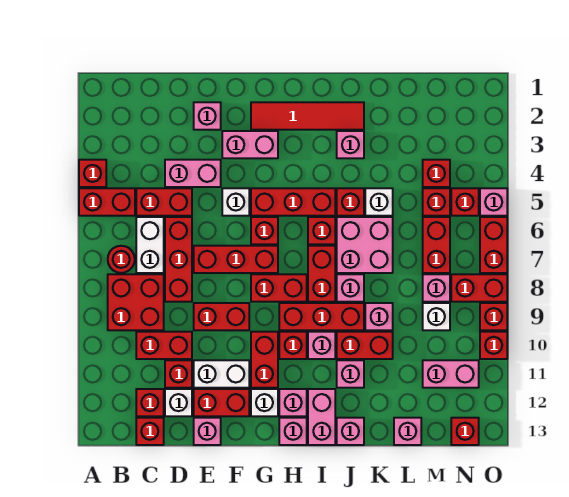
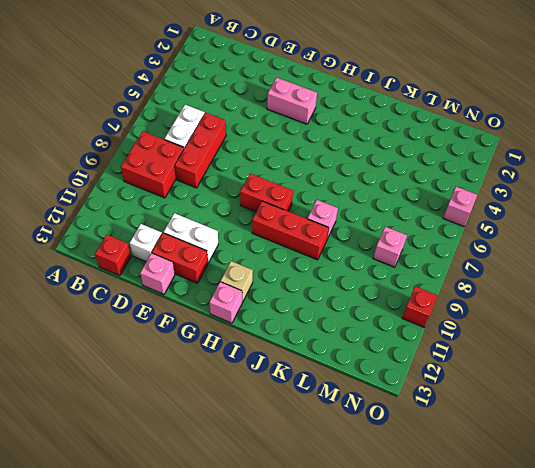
tan 1x1 brick [221,261,253,302] -> pink 1x1 brick [279,389,307,416]
none -> red 1x1 brick [79,160,106,187]
none -> red 1x2 brick [79,188,135,216]
none -> red 1x1 round brick [108,246,135,273]
none -> red 1x2 brick [136,188,192,216]

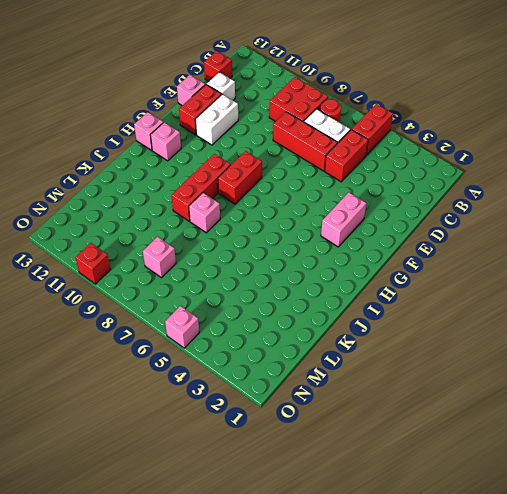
none -> red 1x1 brick [79,160,106,187]
none -> red 1x2 brick [136,332,192,359]
none -> red 1x1 brick [136,389,164,416]
none -> pink 1x2 brick [165,160,221,187]

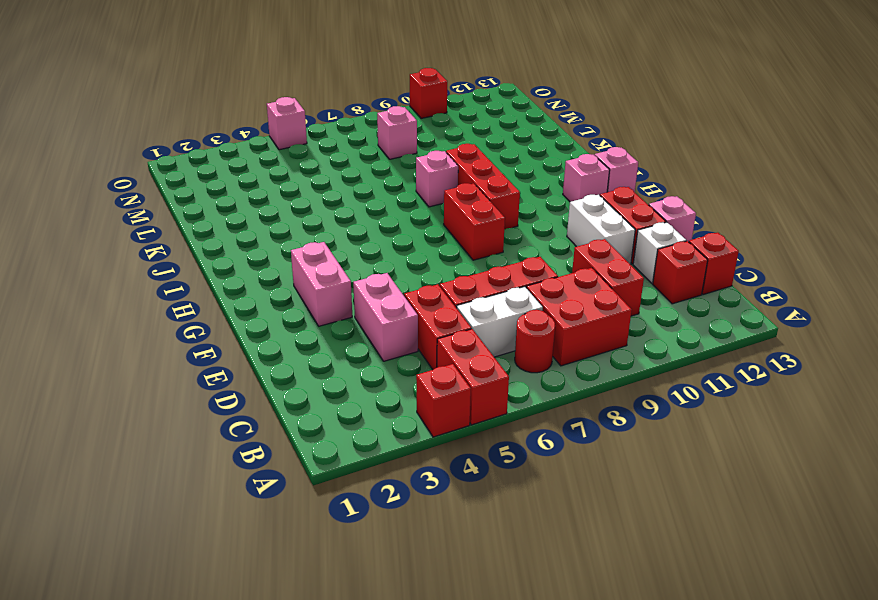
none -> red 1x1 brick [165,360,192,388]
none -> pink 1x1 brick [194,102,221,130]
none -> red 1x3 brick [194,246,278,273]
none -> red 1x2 brick [194,303,249,330]

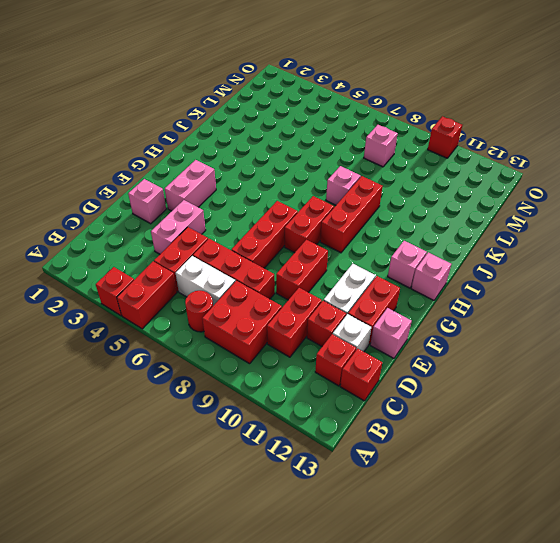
none -> white 1x1 brick [222,188,249,216]
none -> red 1x4 tile [251,102,364,130]
none -> red 1x3 brick [251,188,335,216]
none -> red 1x1 brick [251,217,278,244]

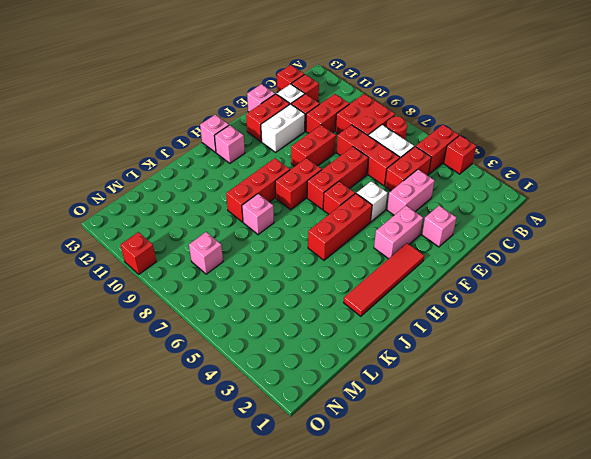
none -> red 1x2 brick [251,332,278,388]
none -> white 1x1 brick [251,389,278,416]
none -> red 1x1 brick [279,332,307,359]
none -> red 1x1 brick [308,217,335,244]

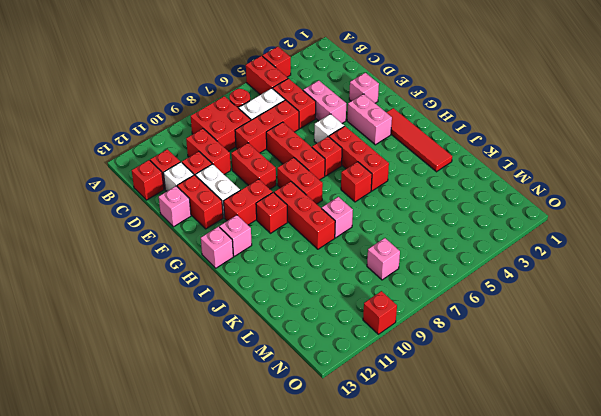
none -> white 1x1 brick [251,389,278,416]
none -> red 1x2 brick [308,246,335,302]
none -> pink 1x1 brick [308,332,335,359]
none -> pink 1x2 brick [308,389,335,445]

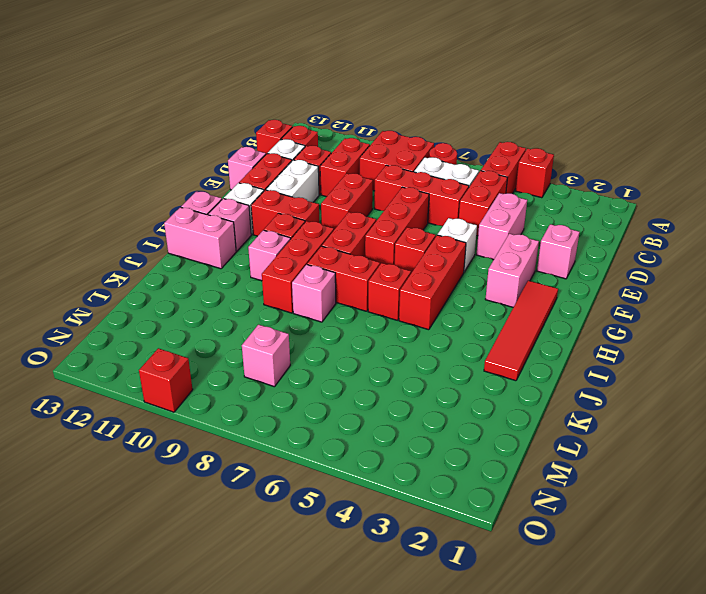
none -> pink 1x1 brick [337,131,364,158]
none -> red 1x1 brick [337,188,364,216]
none -> pink 2x2 brick [337,217,393,273]
none -> red 1x2 brick [337,332,393,359]

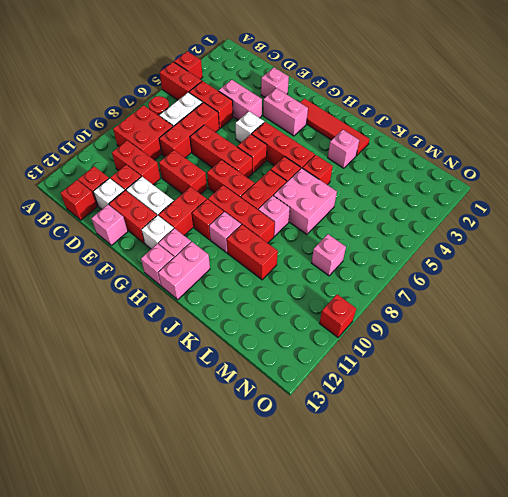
none -> pink 1x1 brick [337,360,364,388]
none -> pink 1x1 brick [337,418,364,445]
none -> white 1x1 brick [365,188,393,216]
none -> pink 1x1 brick [365,303,393,330]

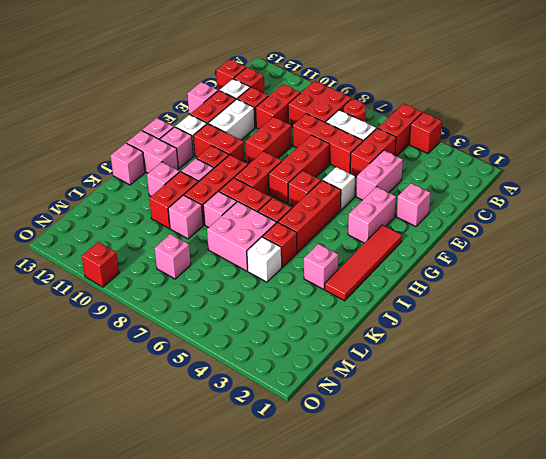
none -> pink 1x1 brick [394,418,421,445]
none -> red 1x1 brick [423,160,450,187]
none -> red 1x1 brick [423,188,450,216]
none -> red 1x2 brick [423,217,450,273]

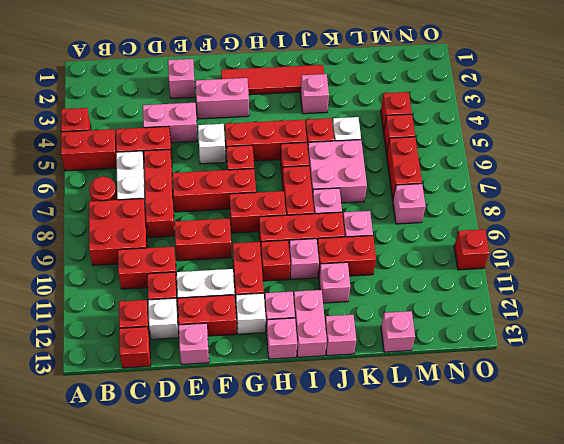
none -> white 1x1 brick [423,303,450,330]
none -> pink 1x2 brick [423,360,479,388]
none -> red 1x1 brick [451,188,479,216]
none -> red 1x2 brick [451,274,507,302]

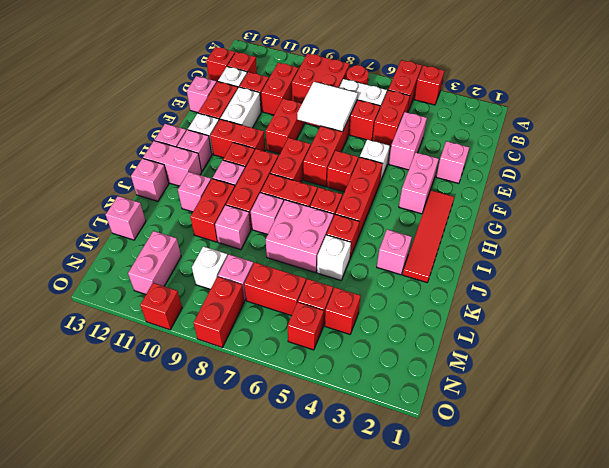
white 2x2 tile [297,82,358,132] -> none
none -> red 1x1 brick [451,418,479,445]
none -> pink 1x1 brick [480,188,507,216]
none -> red 1x2 brick [480,217,507,273]
none -> red 1x1 brick [480,303,507,330]

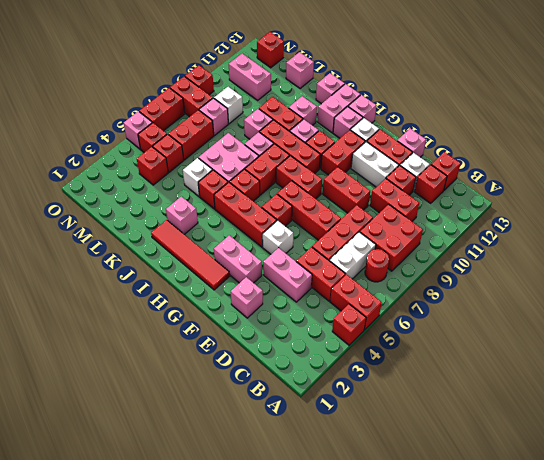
none -> red 1x1 brick [480,332,507,359]

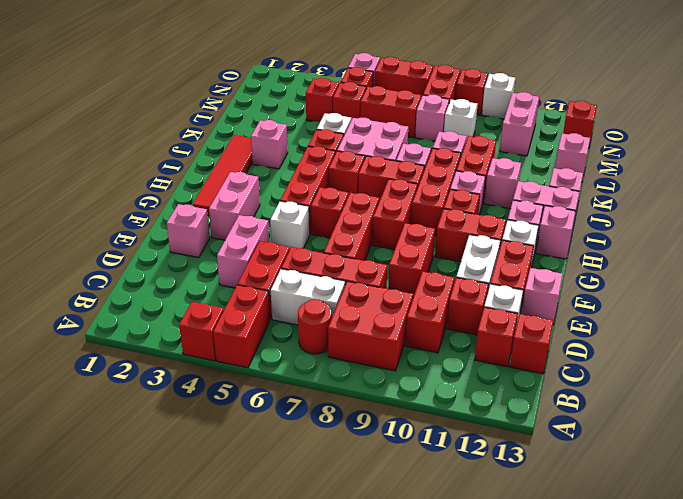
white 1x1 brick [482,73,515,119] -> red 1x1 brick [480,332,507,359]

